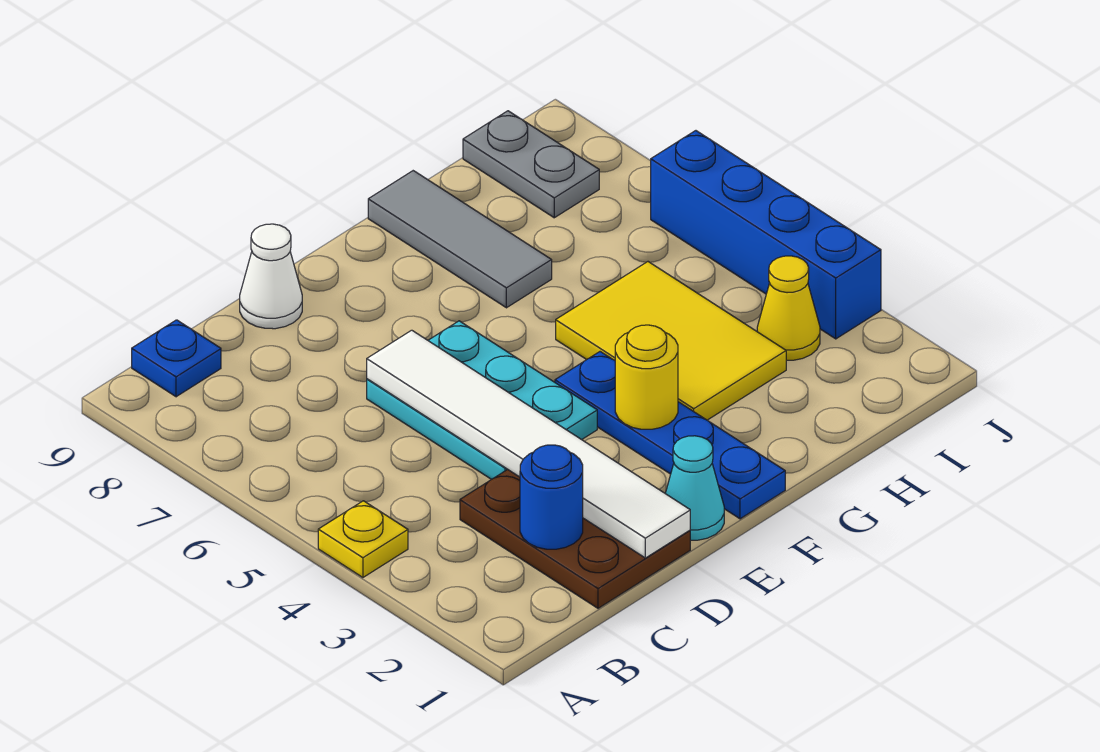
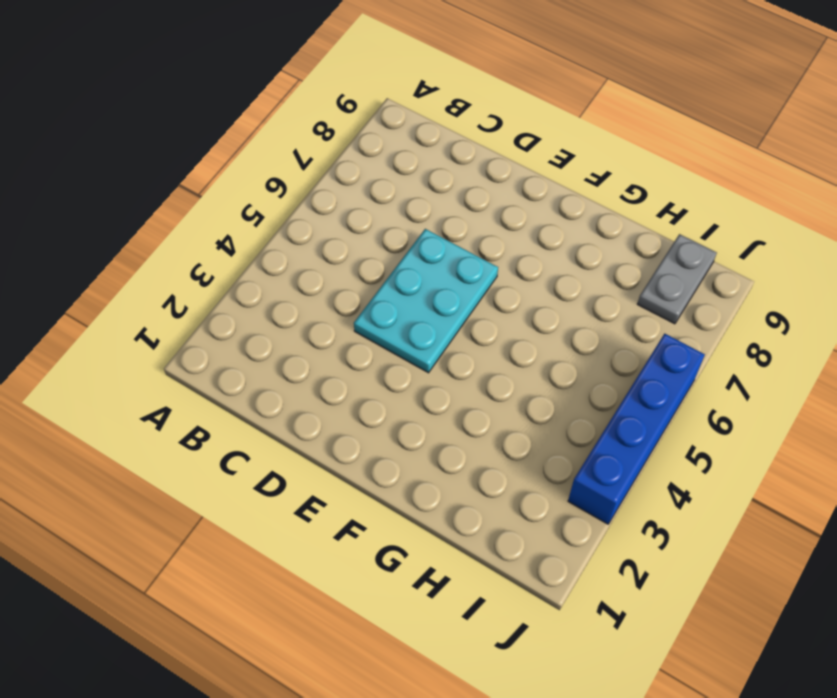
none -> yellow 1x1 plate [318,501,408,578]
none -> blue 1x1 plate [132,320,221,397]
none -> brown 2x3 plate [460,469,690,608]

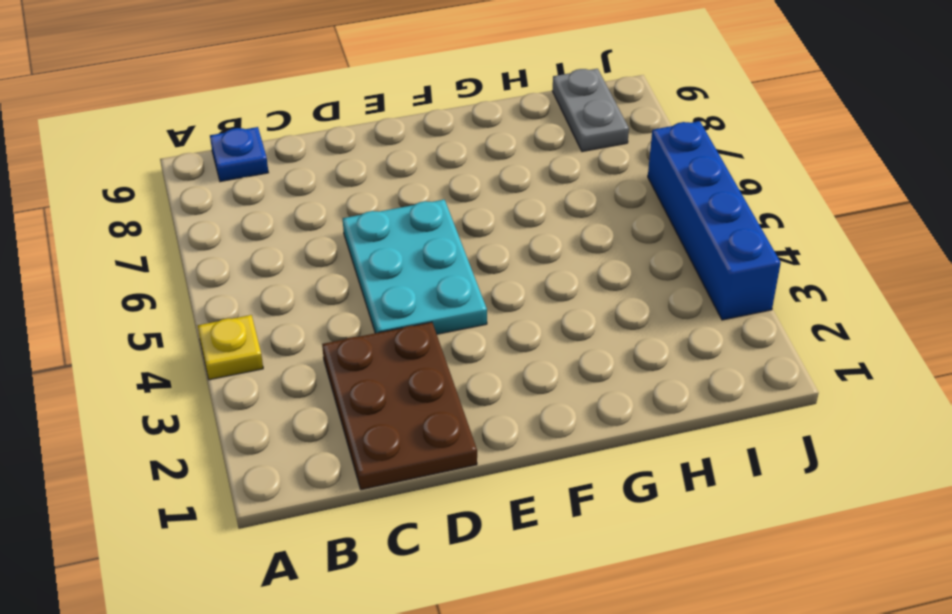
none -> white 1x1 cone [240,224,302,329]
none -> cyan 1x1 cone [665,436,724,540]
none -> blue 1x4 plate [555,352,785,519]

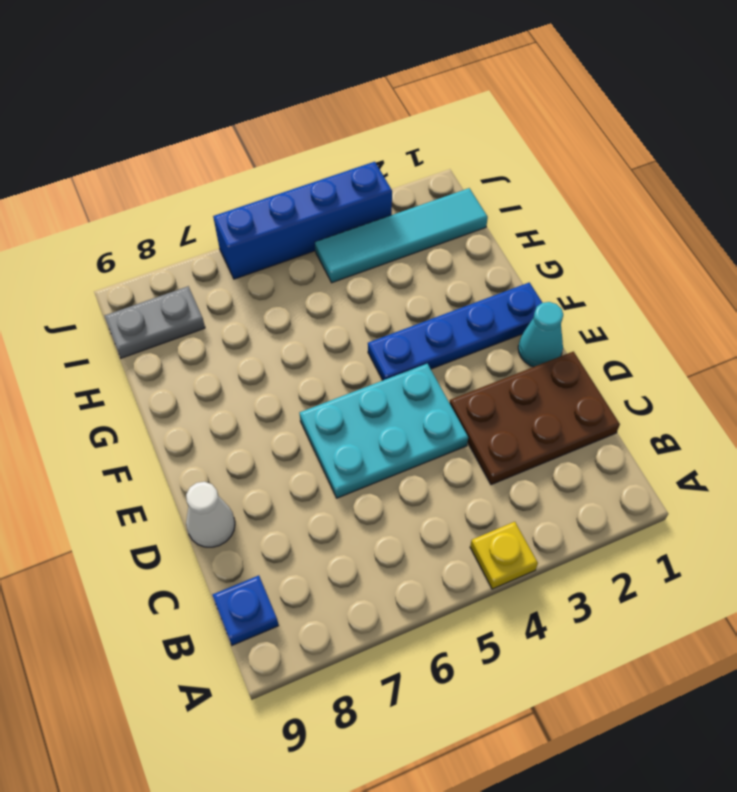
cyan 1x4 tile [315,188,488,283] -> yellow 1x1 cone [757,256,820,360]
none -> yellow 2x3 tile [556,262,786,420]
none -> grey 1x3 tile [368,171,552,308]
none -> blue 1x1 round brick [520,445,583,549]

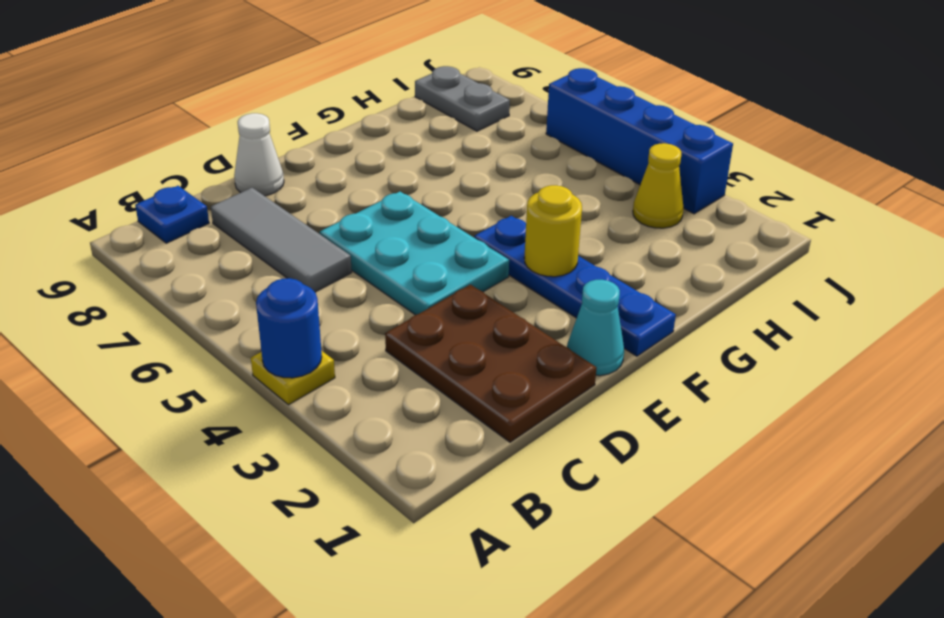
blue 1x1 round brick [256,278,322,378] -> blue 1x1 round brick moved to [520,445,583,549]
grey 1x3 tile [211,188,352,292] -> grey 1x3 tile moved to [368,171,552,308]
none -> yellow 2x3 tile [556,262,786,420]
none -> white 1x6 tile [367,330,690,558]

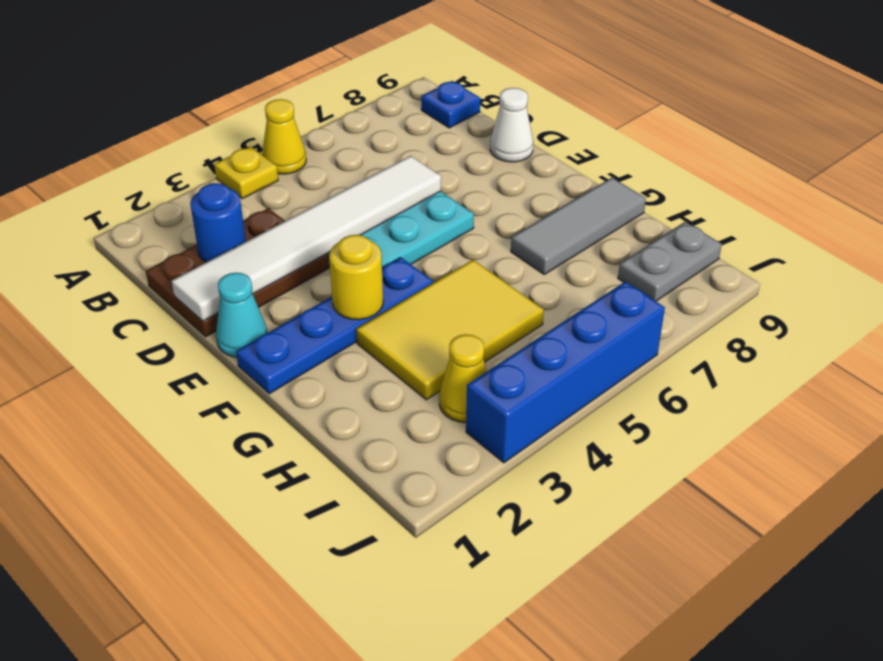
yellow 1x1 cone [262,99,306,174] -> none

